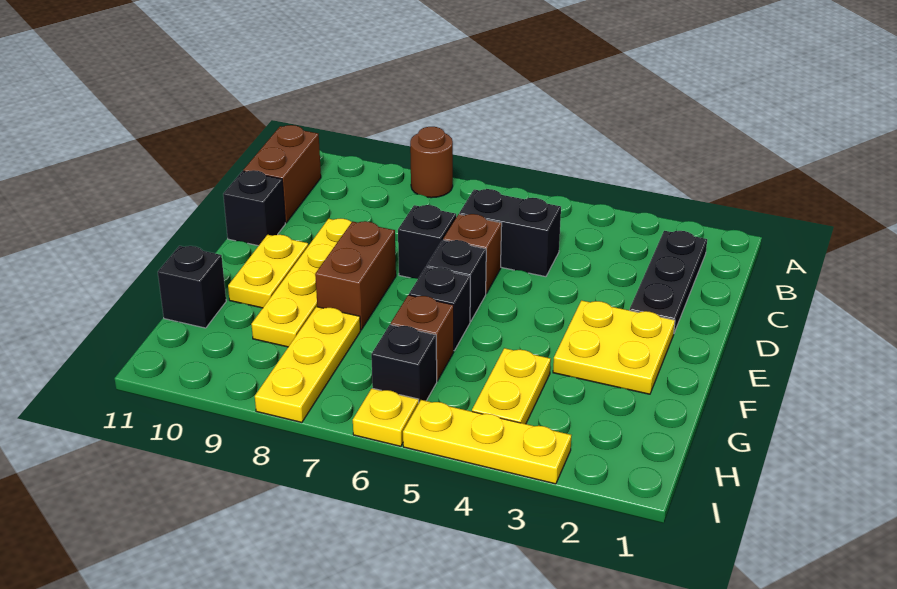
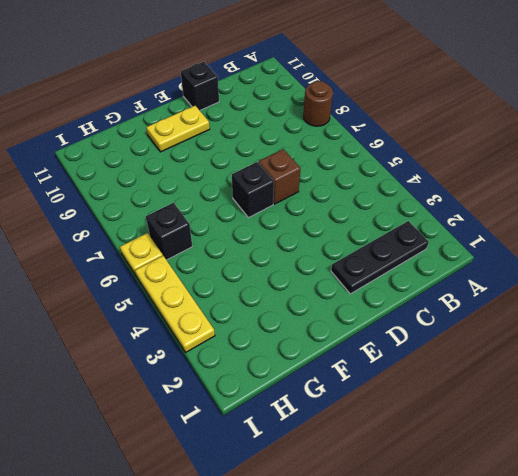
none -> brown 1x2 brick [243,125,321,223]
none -> black 1x2 brick [459,189,561,277]
none -> black 1x1 brick [398,205,456,279]

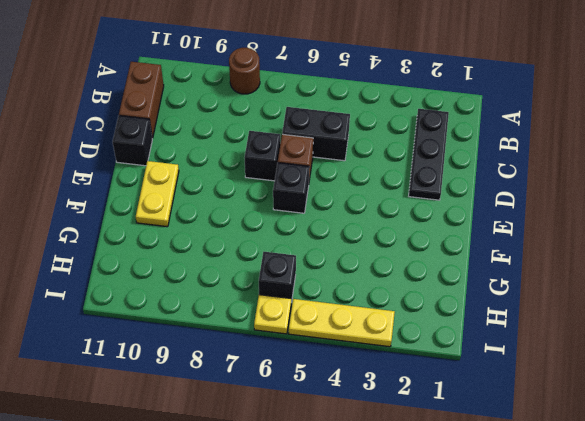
none -> yellow 1x4 plate [251,219,352,347]
none -> yellow 2x2 plate [553,300,675,394]
none -> brown 1x2 brick [315,221,396,330]

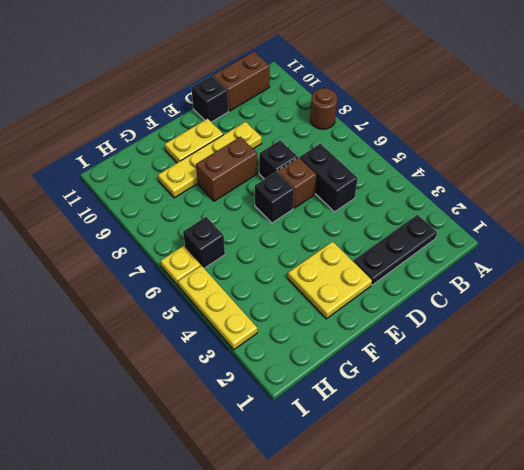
none -> black 1x1 brick [409,267,470,351]
none -> yellow 1x2 plate [472,348,551,424]
none -> brown 1x1 brick [391,295,454,381]

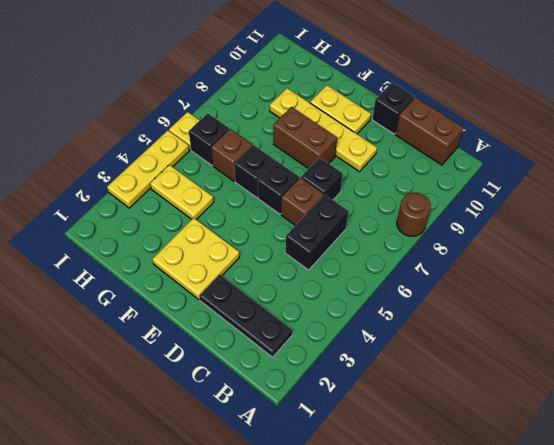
none -> yellow 1x3 plate [255,307,361,423]
none -> black 1x1 brick [158,246,226,328]

